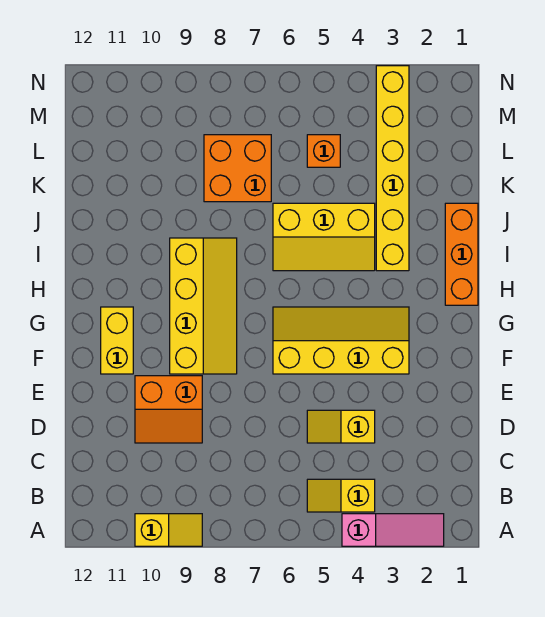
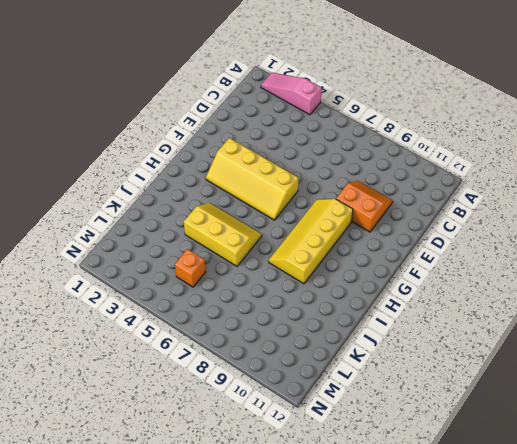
none -> yellow 1x2 slope [135,514,202,546]
none -> yellow 1x2 slope [307,479,375,512]
none -> yellow 1x2 slope [307,410,375,443]

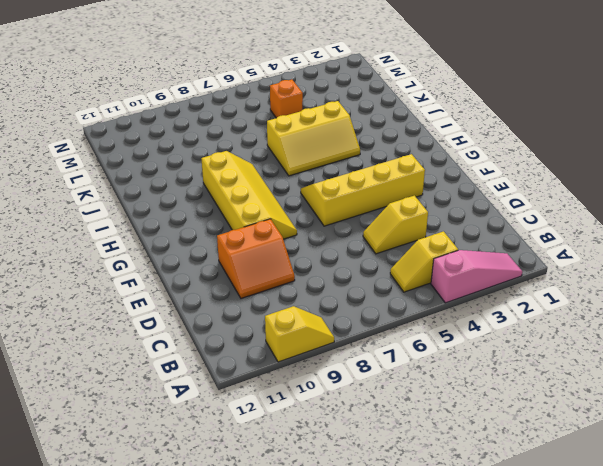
none -> yellow 1x2 brick [101,307,133,374]
none -> orange 1x3 brick [445,203,478,305]
none -> yellow 1x6 brick [376,66,409,271]

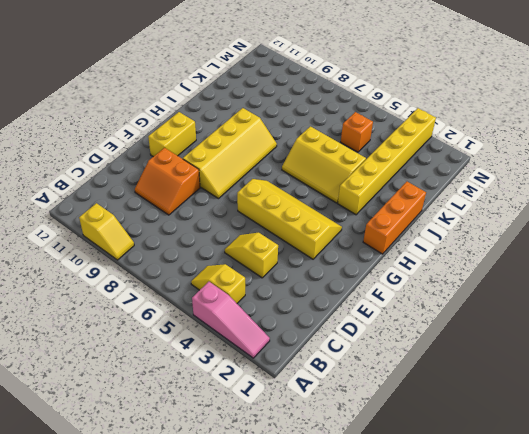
none -> orange 2x2 brick [204,135,271,202]

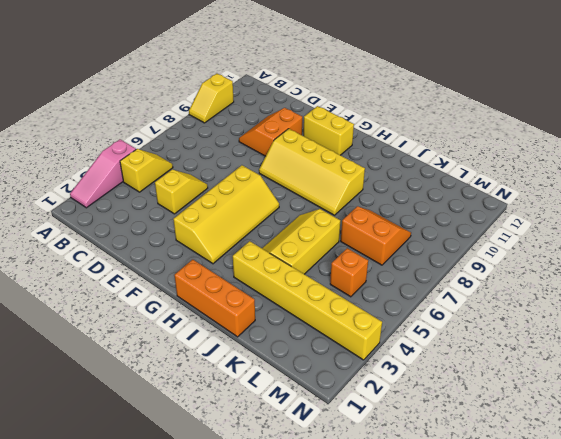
orange 2x2 slope [341,206,411,265] -> orange 2x2 brick [204,135,271,202]

